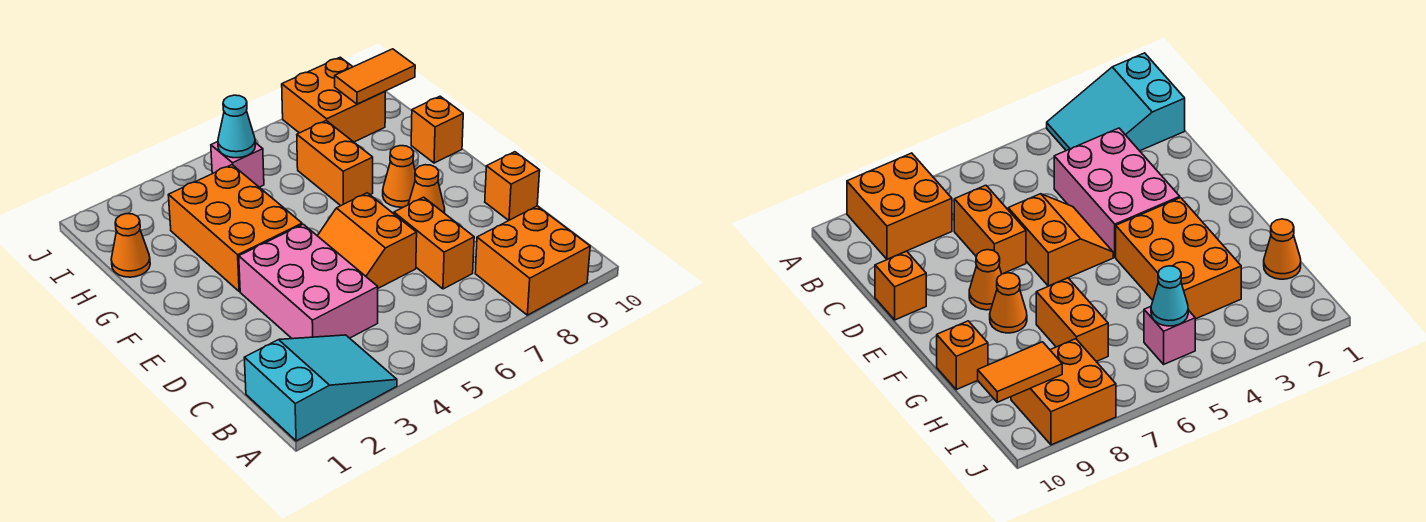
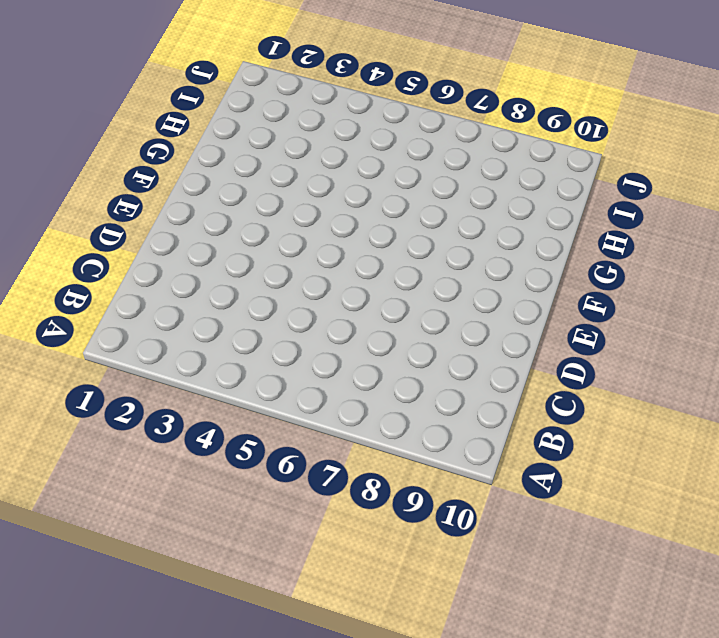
none -> cyan 2x3 slope [244,335,397,441]
none -> orange 2x2 brick [475,206,590,315]
none -> pink 2x3 brick [239,224,378,339]

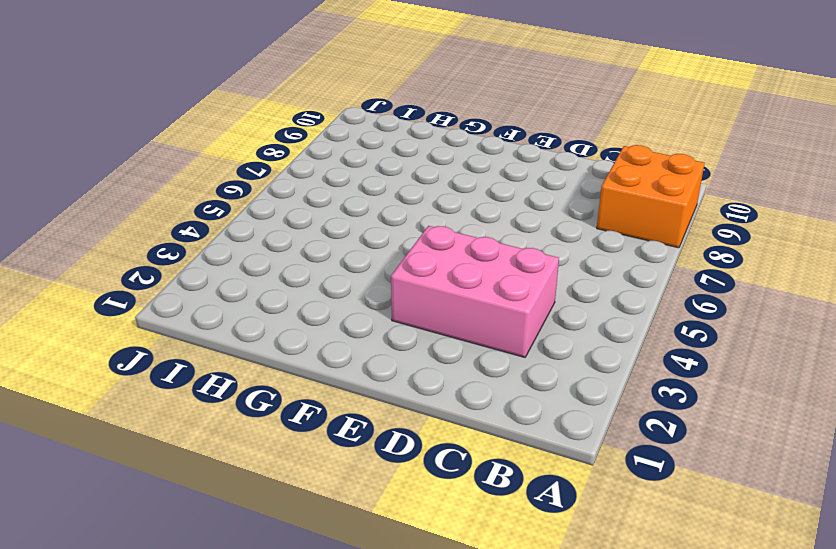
none -> cyan 2x3 slope [244,335,397,441]
none -> orange 1x2 brick [394,197,474,289]
none -> orange 2x2 slope [318,193,417,288]

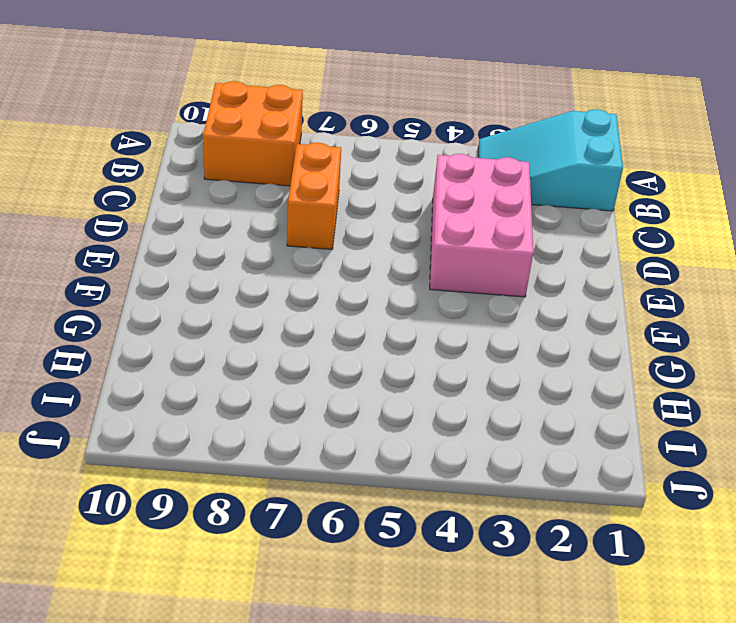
none -> orange 2x2 slope [318,193,417,288]
none -> orange 1x1 brick [485,152,540,221]
none -> orange 1x1 cone [408,165,445,213]

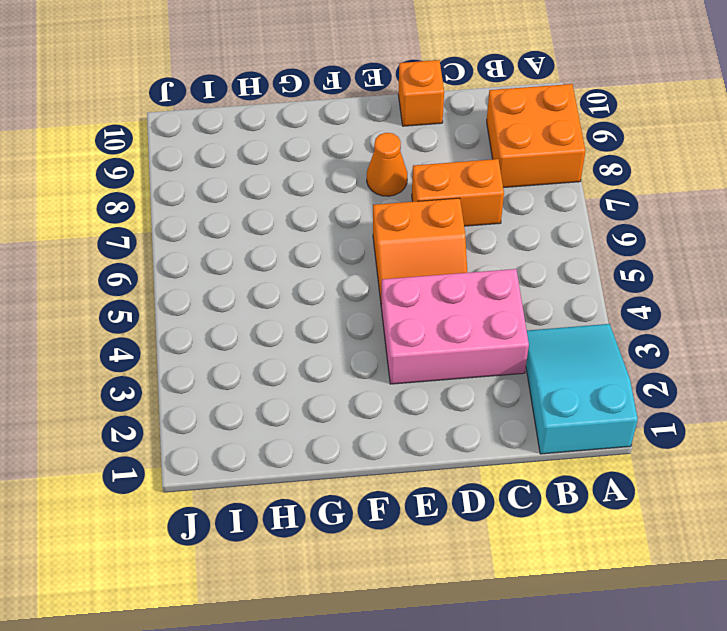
none -> orange 2x3 brick [168,165,302,292]
none -> orange 1x1 cone [383,146,415,207]
none -> orange 1x2 brick [297,121,373,206]

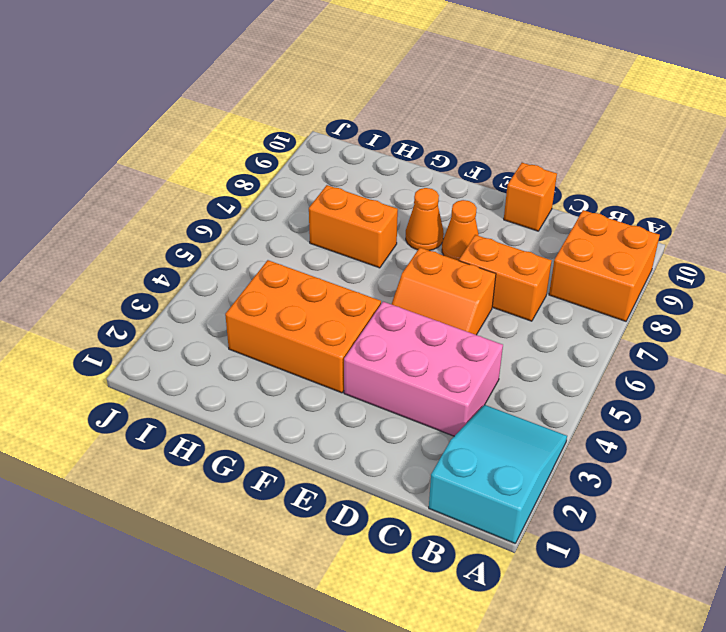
none -> orange 1x1 brick [411,96,463,163]
none -> orange 1x1 cone [111,214,150,277]
none -> pink 1x1 brick [211,142,264,187]

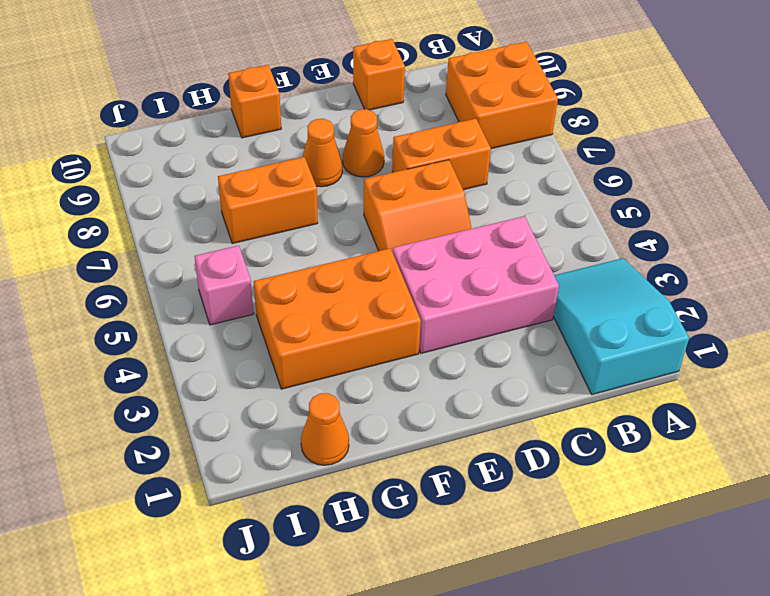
none -> orange 2x2 brick [282,57,385,142]
none -> cyan 1x1 cone [218,95,255,158]
none -> orange 1x2 tile [335,49,415,104]

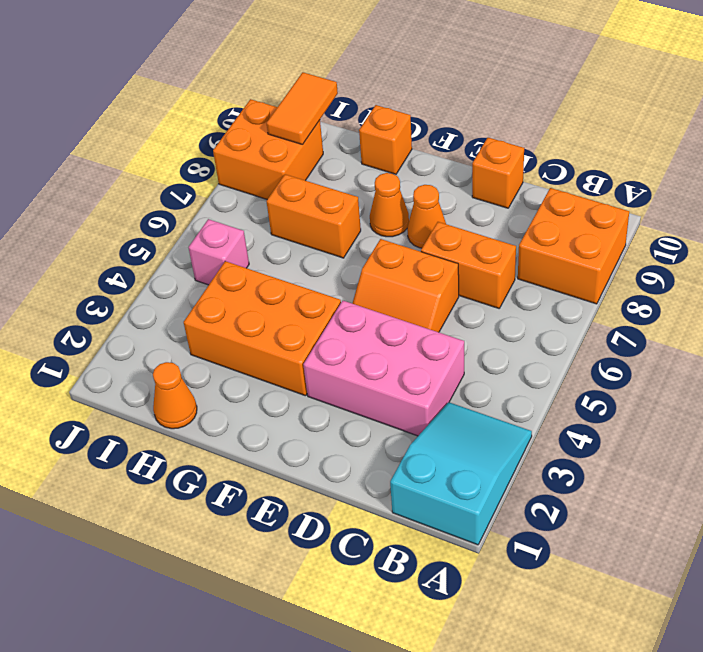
none -> cyan 1x1 cone [218,95,255,158]

